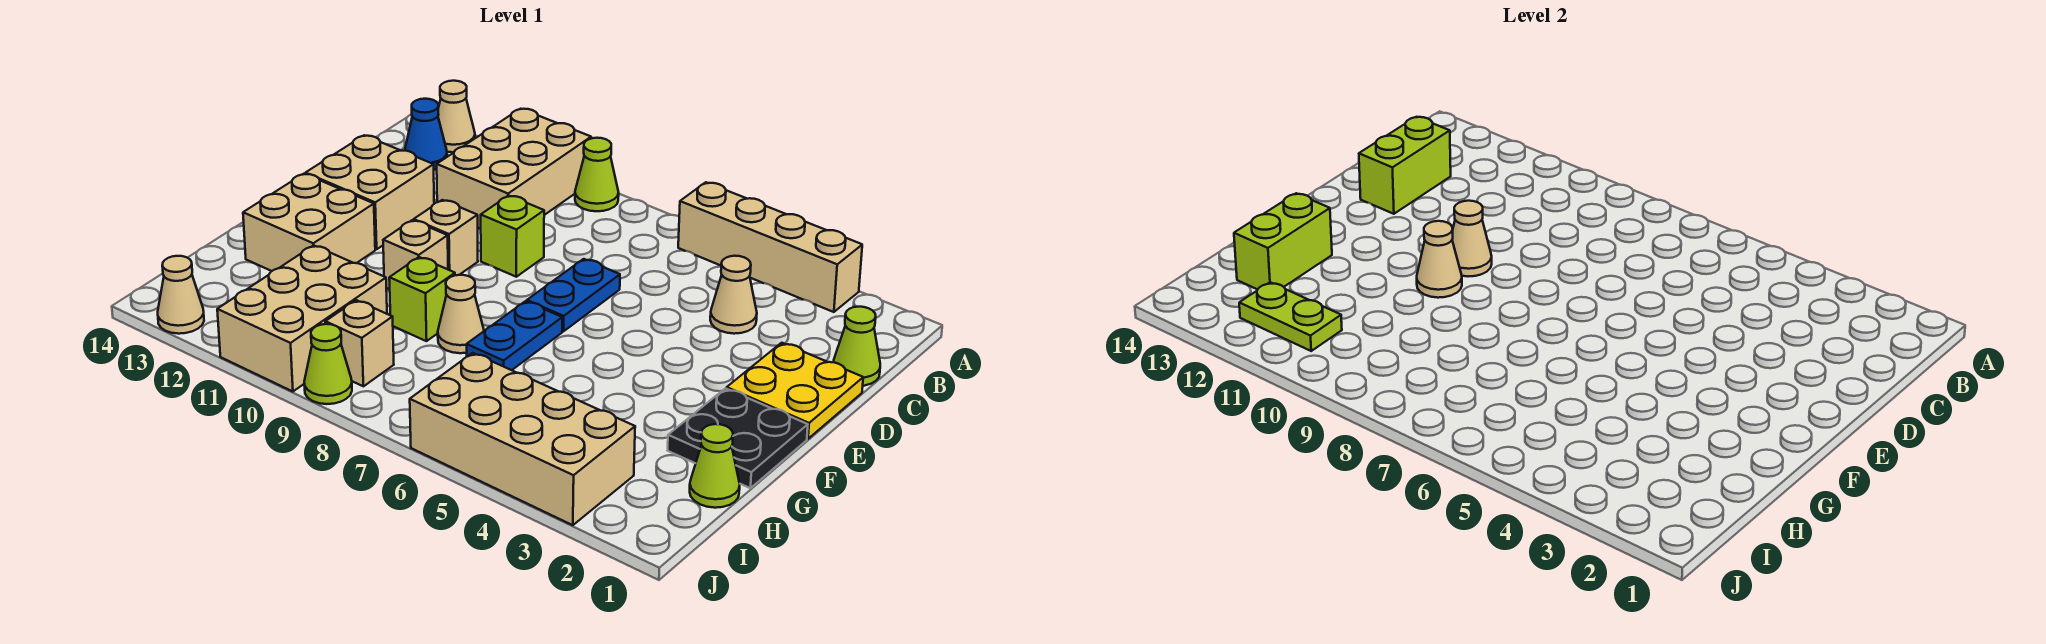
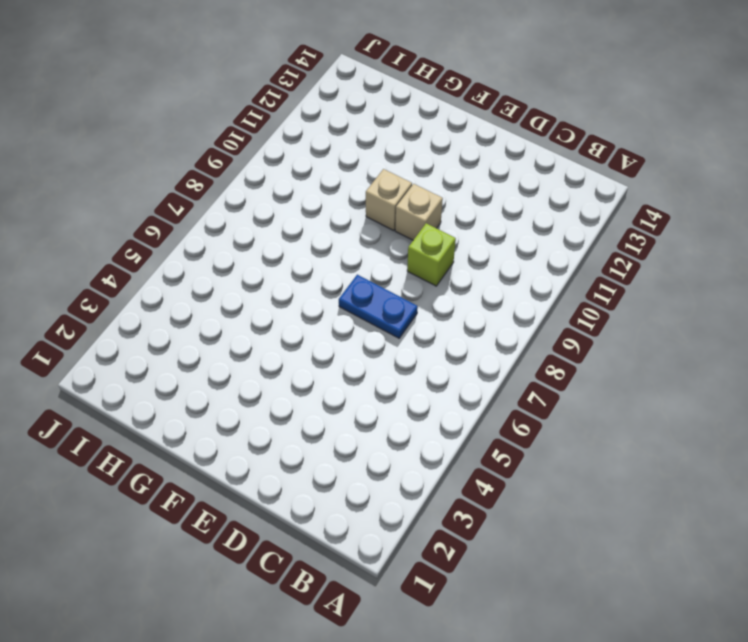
none -> tan 1x4 brick [678,182,862,312]
none -> lime 1x1 cone [575,138,619,211]
none -> tan 2x3 brick [437,109,591,229]

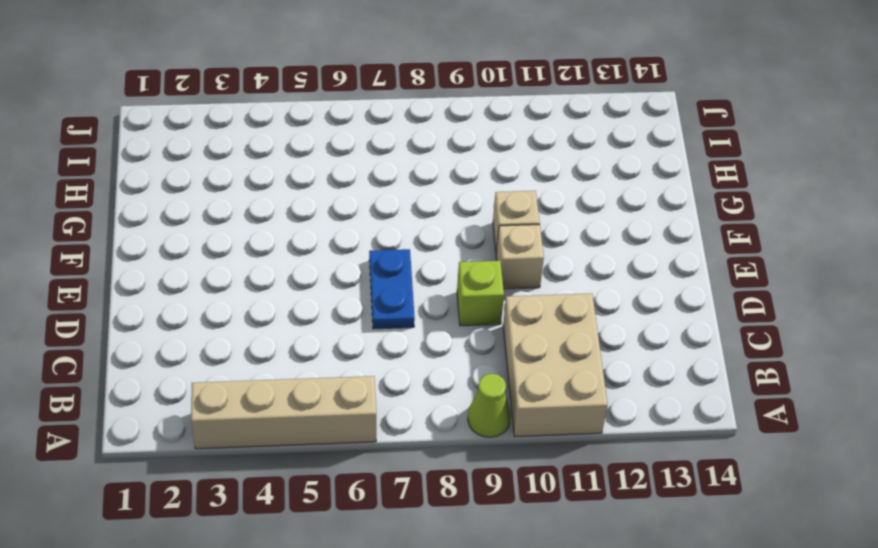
none -> tan 1x1 cone [438,81,475,152]
none -> blue 1x1 cone [405,99,447,170]
none -> lime 1x1 cone [834,307,880,386]

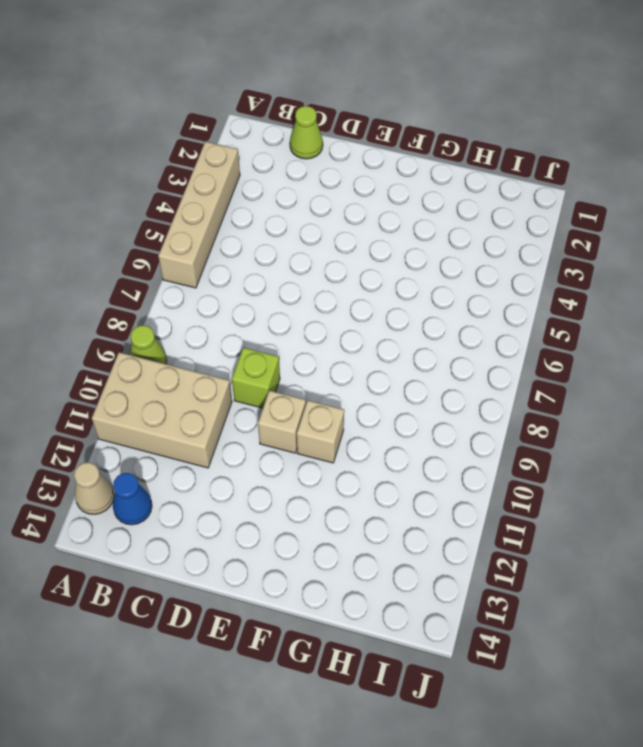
none -> tan 1x1 cone [710,256,757,334]
none -> yellow 2x2 plate [727,343,863,439]
none -> blue 1x2 plate [527,259,620,331]

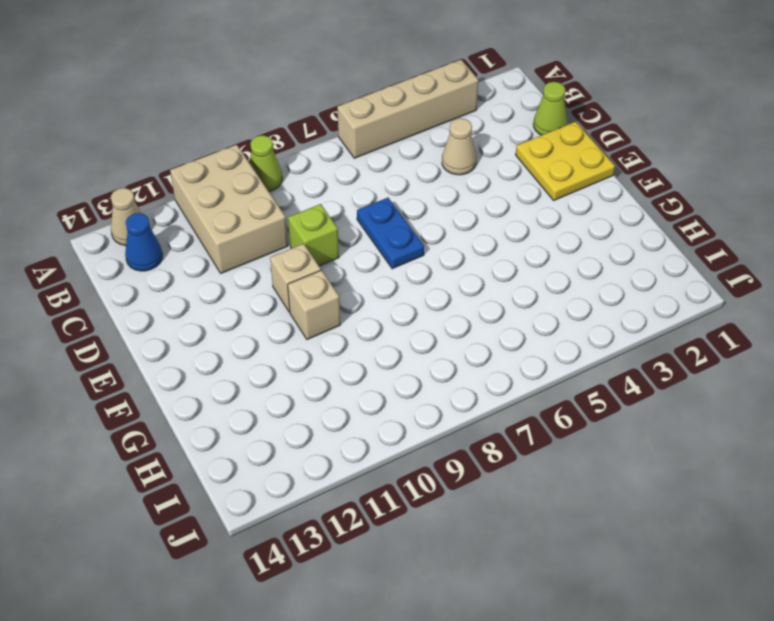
none -> tan 2x2 brick [306,135,434,249]
none -> black 2x2 plate [668,388,808,488]
none -> blue 1x2 plate [466,301,562,370]

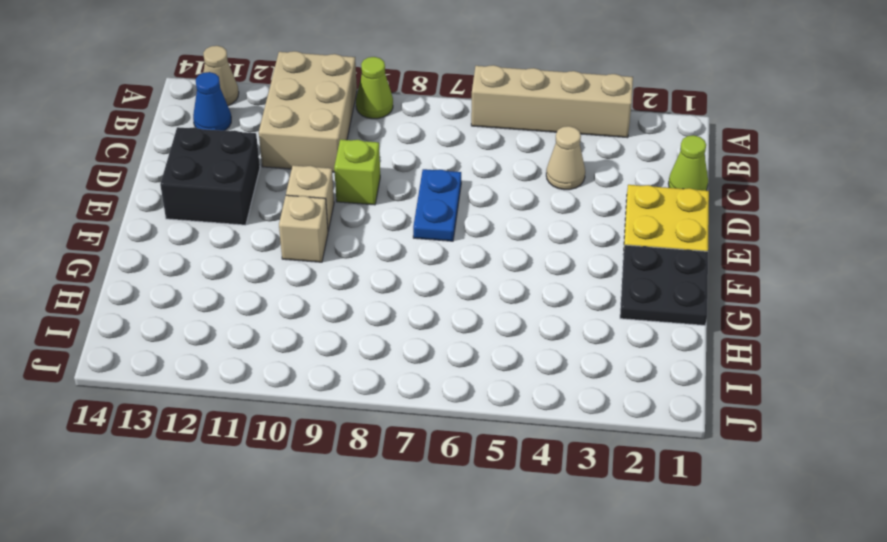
black 2x2 brick [160,127,260,225] -> tan 2x2 brick [306,135,434,249]
none -> blue 1x2 plate [466,301,562,370]
none -> tan 2x2 brick [243,174,375,271]
none -> tan 1x1 cone [438,275,484,353]

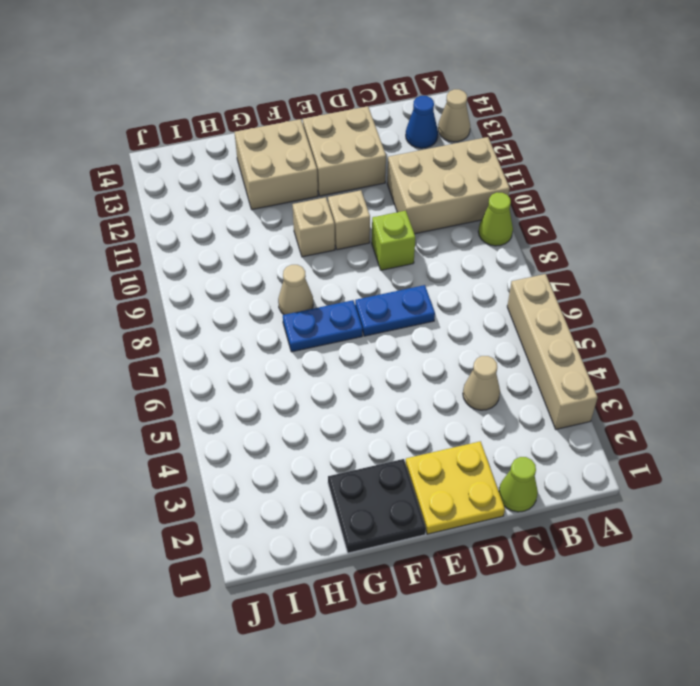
none -> lime 1x1 brick [389,257,455,341]
none -> lime 1x1 cone [690,424,740,508]
none -> tan 2x3 brick [217,245,387,392]

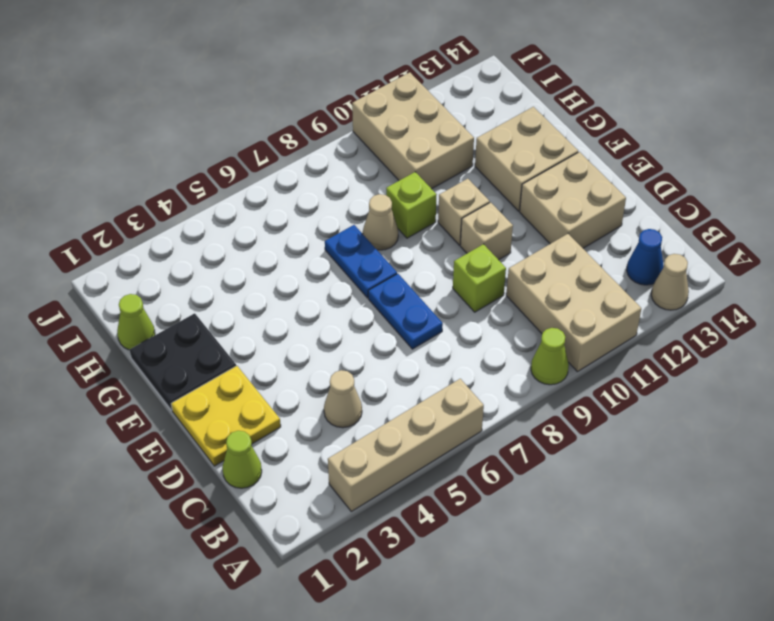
none -> tan 2x4 brick [410,353,635,525]
none -> tan 1x1 brick [325,300,394,386]
none -> lime 1x1 cone [304,324,352,404]

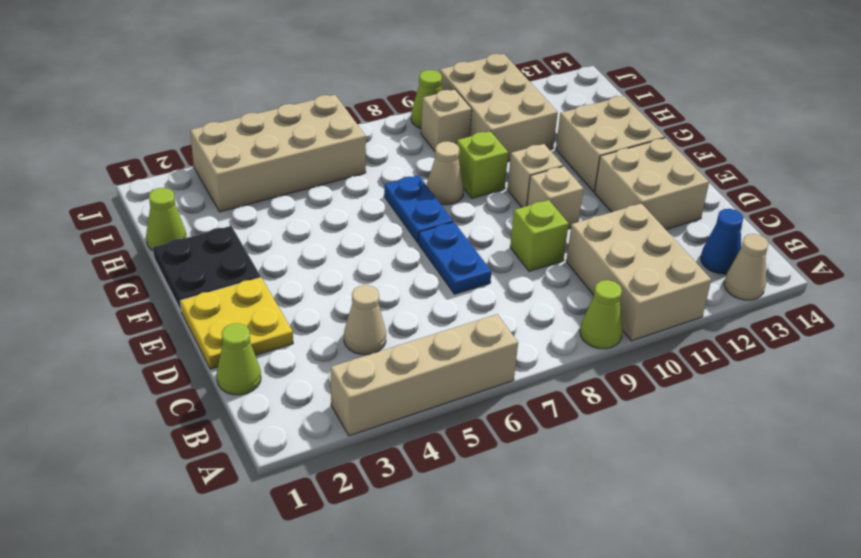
none -> tan 1x1 cone [158,256,204,334]
none -> lime 1x2 brick [1359,117,1451,214]
none -> tan 1x1 cone [1452,201,1492,277]

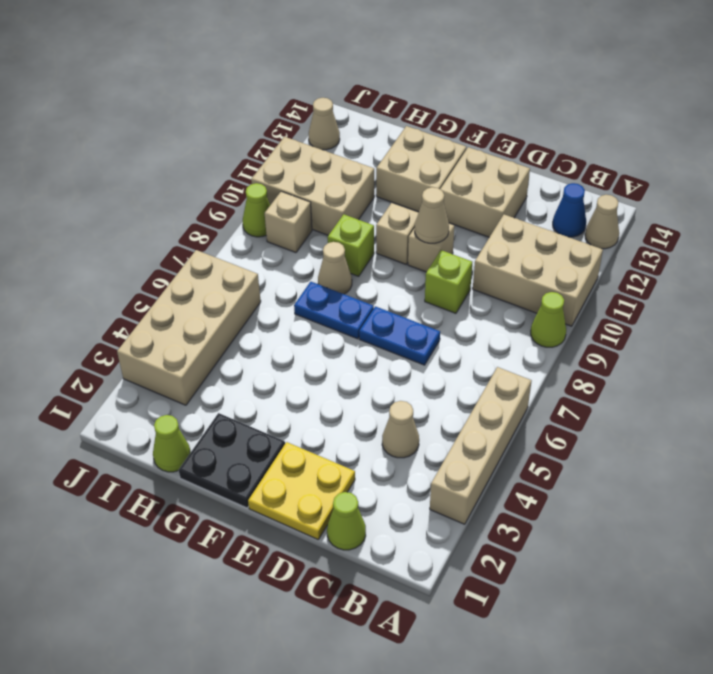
none -> lime 1x2 brick [1359,117,1451,214]
none -> tan 1x1 cone [1417,221,1462,298]
none -> lime 1x2 brick [1234,193,1332,290]

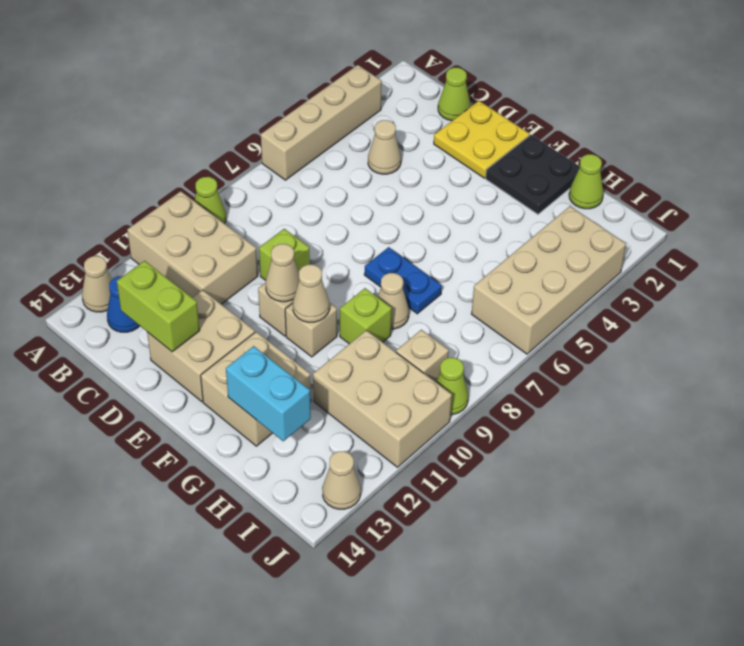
cyan 1x2 brick [226,346,311,441] -> lime 1x2 brick [1234,193,1332,290]
none -> blue 1x2 plate [527,259,620,331]
none -> lime 1x2 plate [1239,282,1342,351]

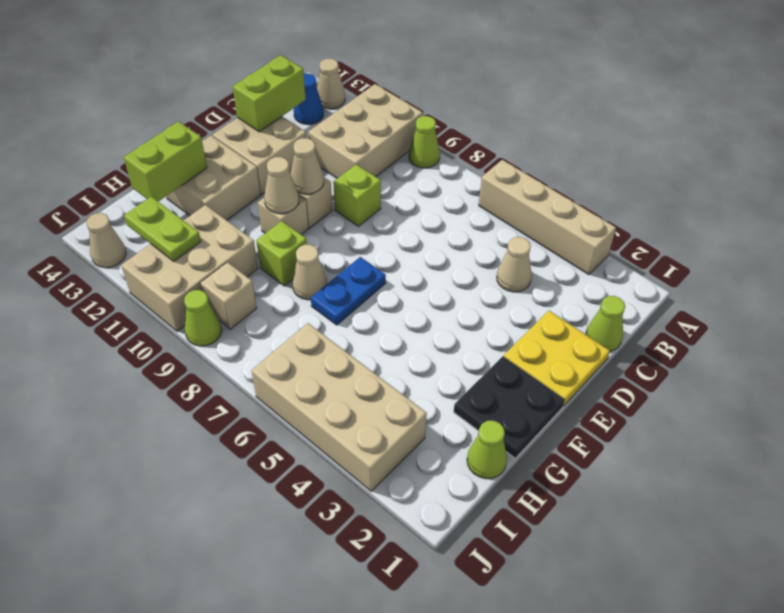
none -> blue 1x2 plate [527,259,620,331]

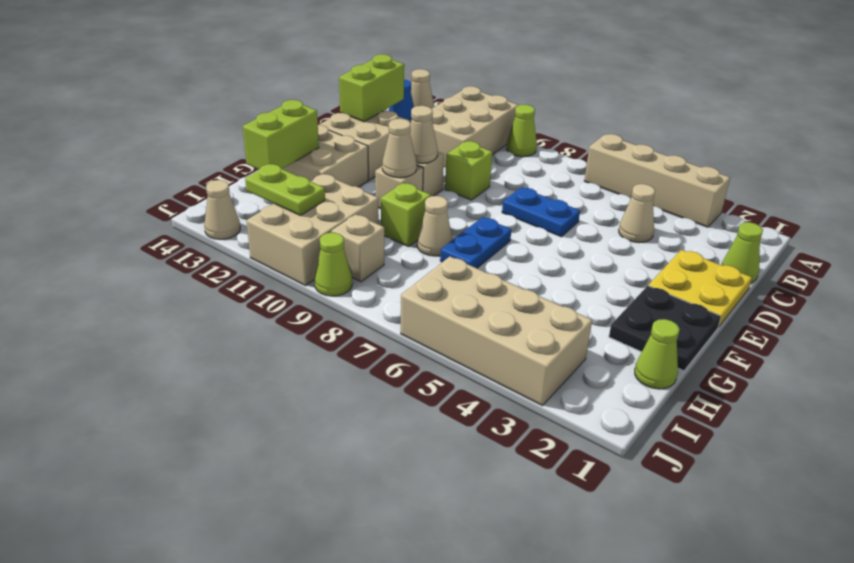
blue 1x2 plate [502,188,580,237] -> blue 1x2 plate turned to [527,259,620,331]

